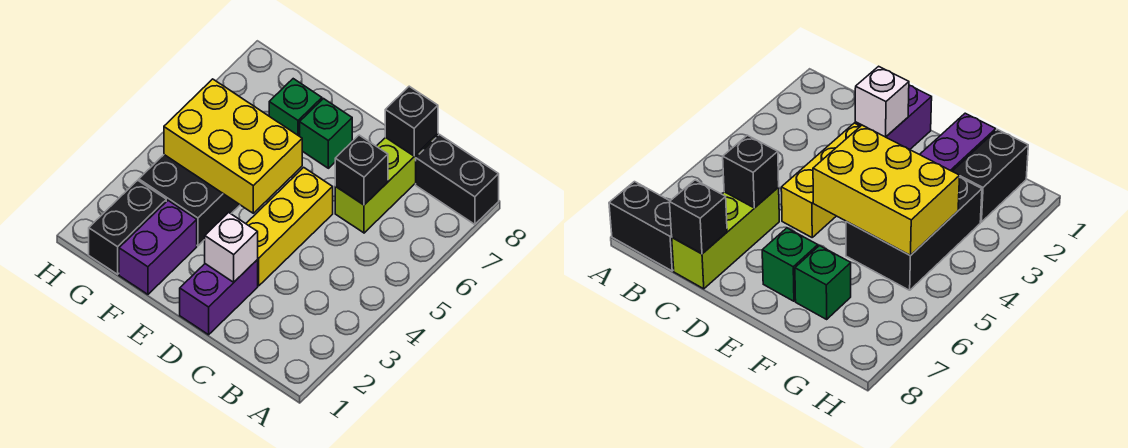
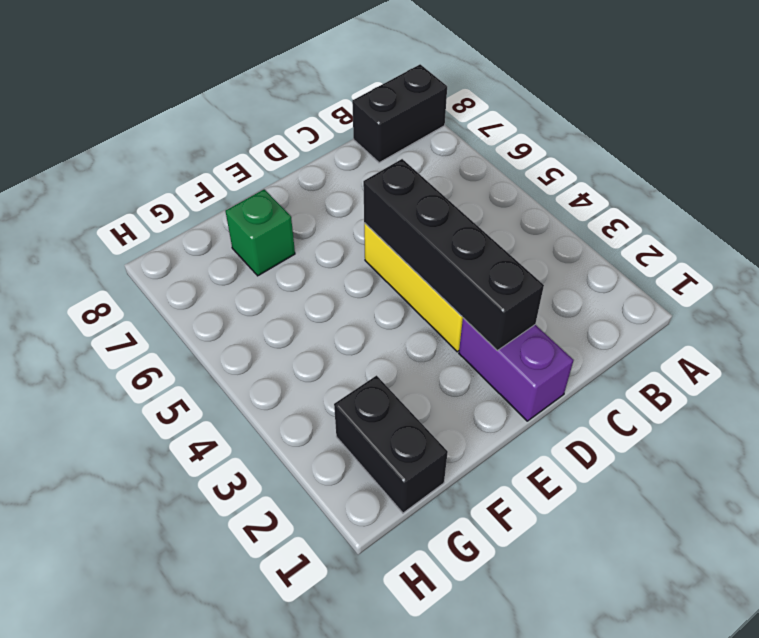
black 1x4 brick [363,159,544,350] -> white 1x1 brick [205,212,258,282]
none -> lime 1x3 brick [335,134,438,233]
none -> green 1x1 brick [300,99,352,168]
none -> purple 1x2 brick [119,201,197,294]

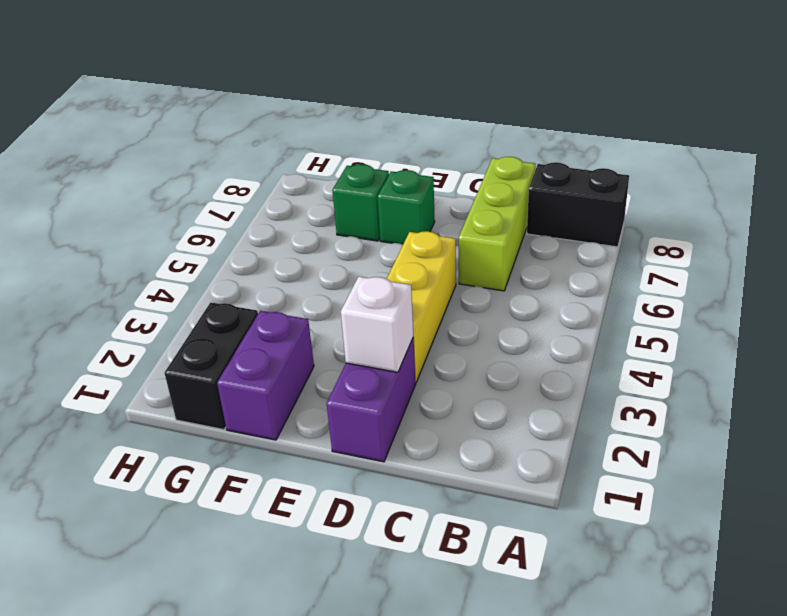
none -> black 2x3 brick [139,155,240,246]
none -> black 1x1 brick [335,135,388,205]
none -> black 1x1 brick [385,86,438,156]

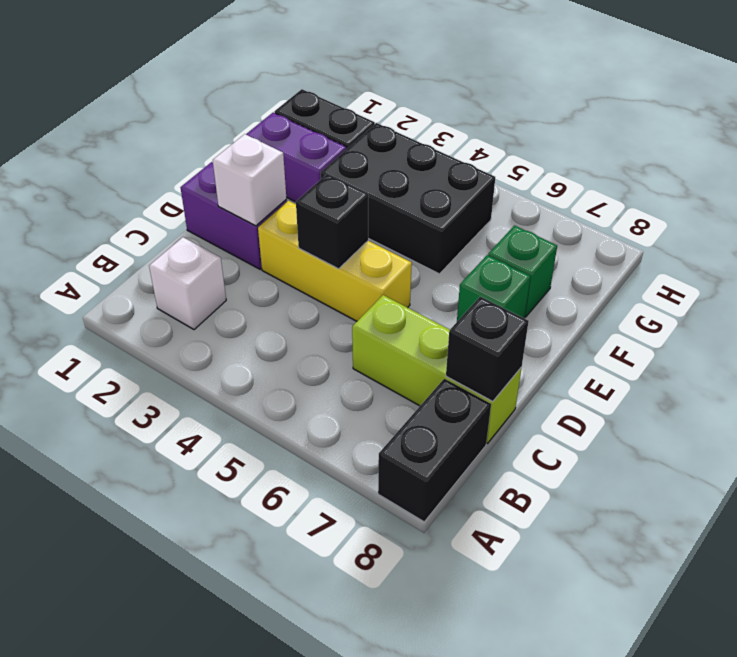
white 1x1 brick [149,237,226,330] -> none
black 1x1 brick [296,174,368,269] -> black 1x1 brick moved to [335,135,388,205]
none -> yellow 2x3 brick [164,79,302,213]

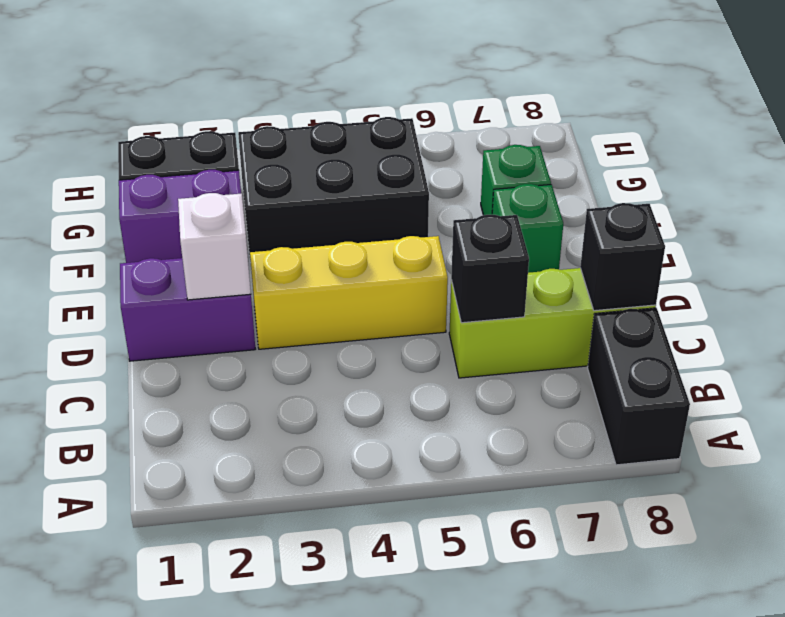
none -> yellow 2x3 brick [164,79,302,213]

